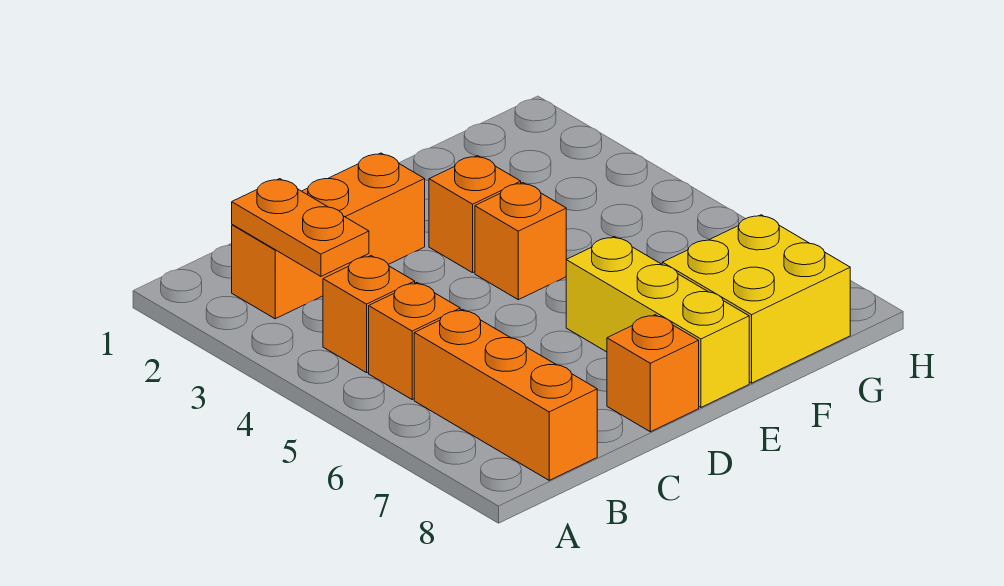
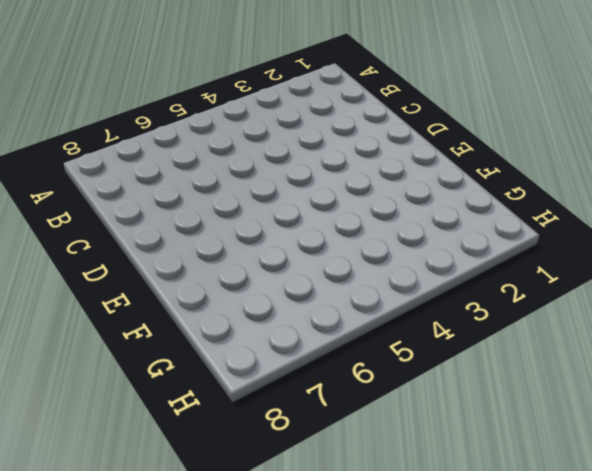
none -> orange 1x3 brick [232,153,425,319]
none -> orange 1x1 brick [323,256,415,373]

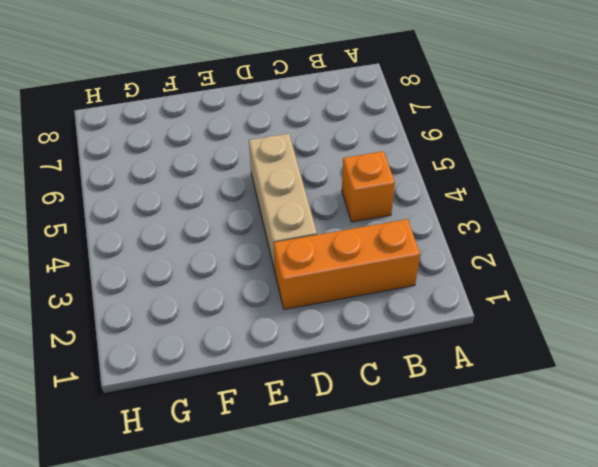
tan 1x3 brick [249,134,317,271] -> none
none -> orange 1x1 brick [369,283,460,399]
none -> orange 1x3 brick [414,310,597,480]

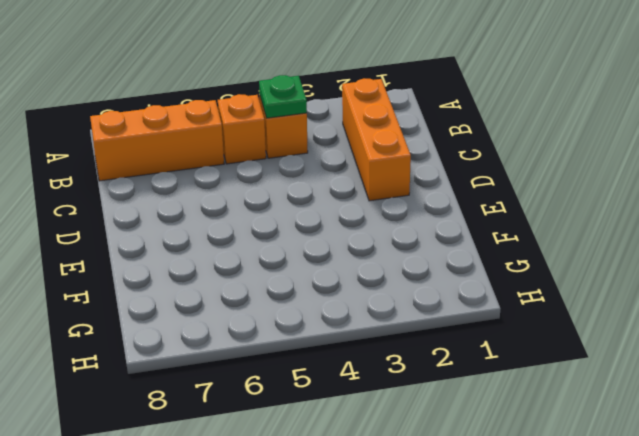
green 1x1 plate [259,75,307,118] -> none
none -> orange 1x1 brick [607,315,699,432]
none -> orange 1x1 brick [429,156,521,273]

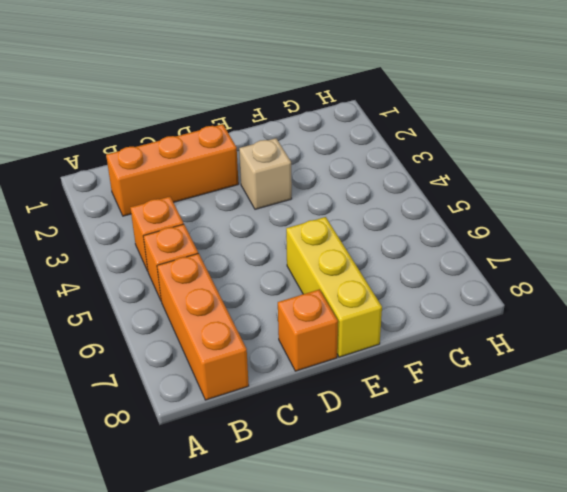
tan 1x1 brick [239,138,292,209] -> orange 1x1 brick [429,156,521,273]
none -> orange 1x1 brick [475,183,566,300]
none -> yellow 2x2 brick [662,215,850,383]

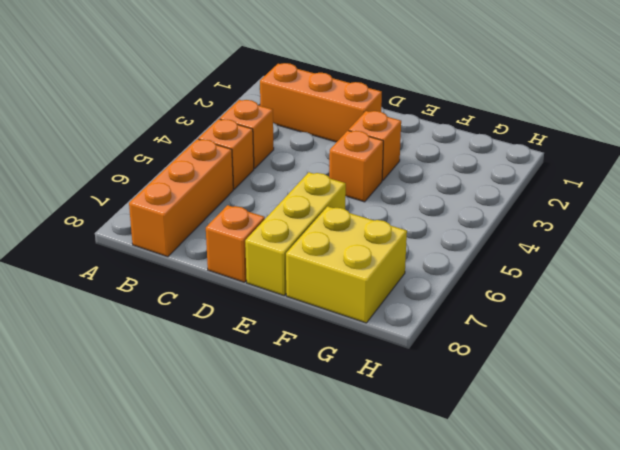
none -> orange 1x2 plate [232,179,369,276]

